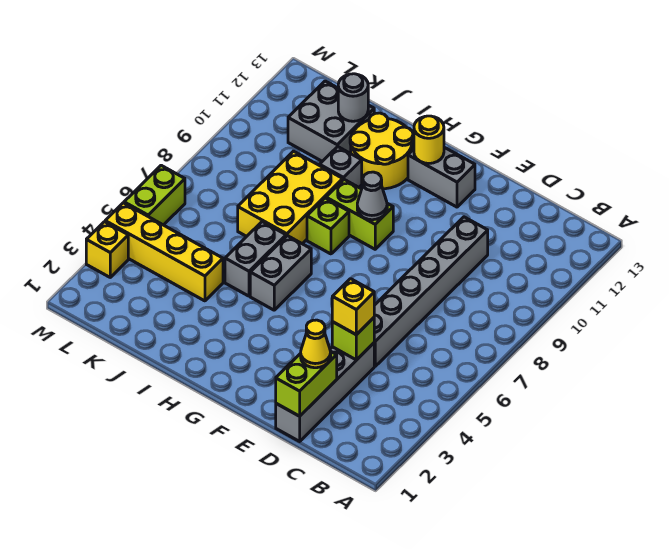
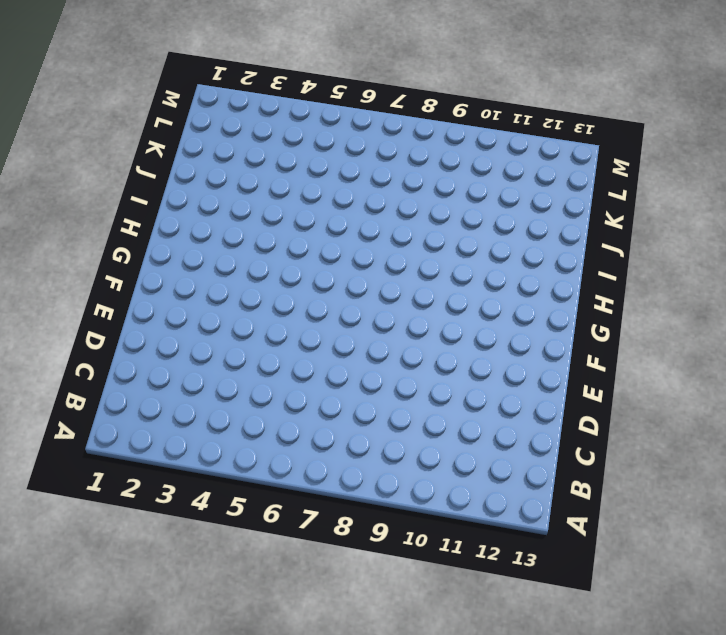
none -> grey 1x4 brick [276,343,374,441]
none -> grey 1x6 brick [374,217,488,366]
none -> grey 1x2 brick [408,147,475,207]

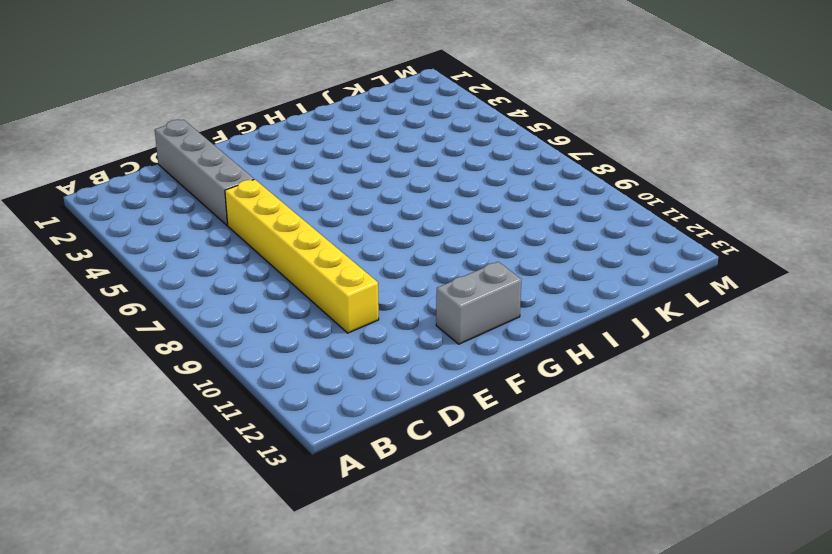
yellow 1x6 brick [225,179,379,333] -> grey 1x6 brick [374,217,488,366]
none -> lime 1x2 brick [326,180,393,249]
none -> grey 1x2 brick [250,236,311,310]
none -> lime 1x1 brick [307,198,349,254]

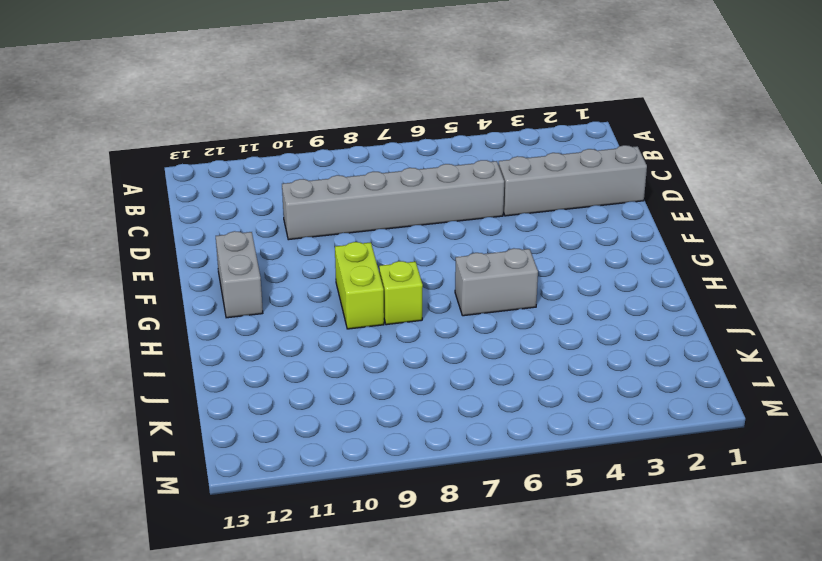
none -> yellow 2x2 round brick [350,113,413,189]
none -> grey 1x2 brick [225,222,286,296]
none -> yellow 2x3 brick [238,151,343,244]

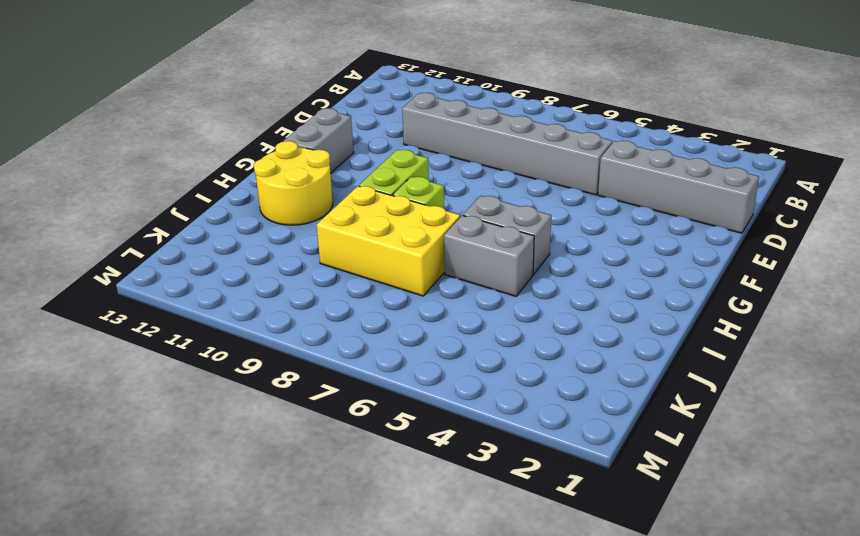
none -> grey 1x1 brick [320,147,362,187]
none -> yellow 1x4 brick [105,203,223,301]
none -> grey 2x2 brick [288,81,374,161]

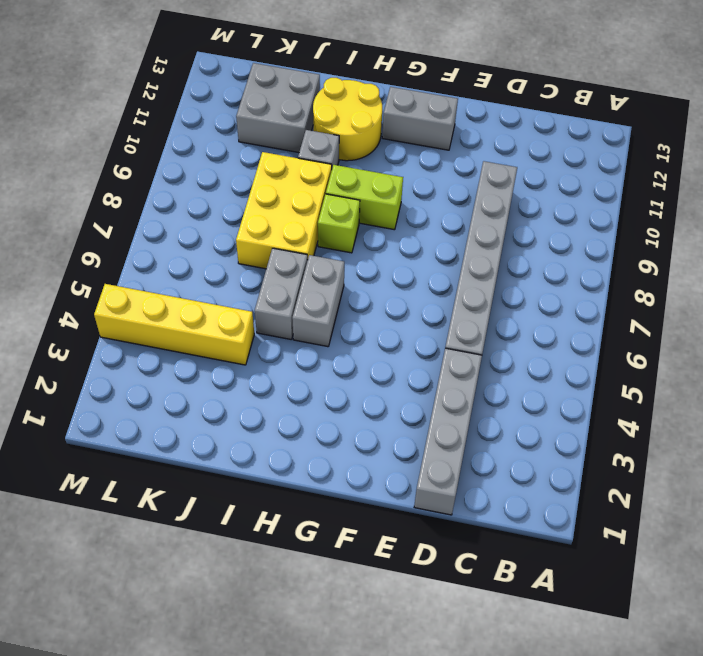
none -> yellow 1x1 brick [86,222,128,277]
none -> lime 1x2 brick [124,165,185,225]
none -> lime 1x2 brick [276,351,337,416]

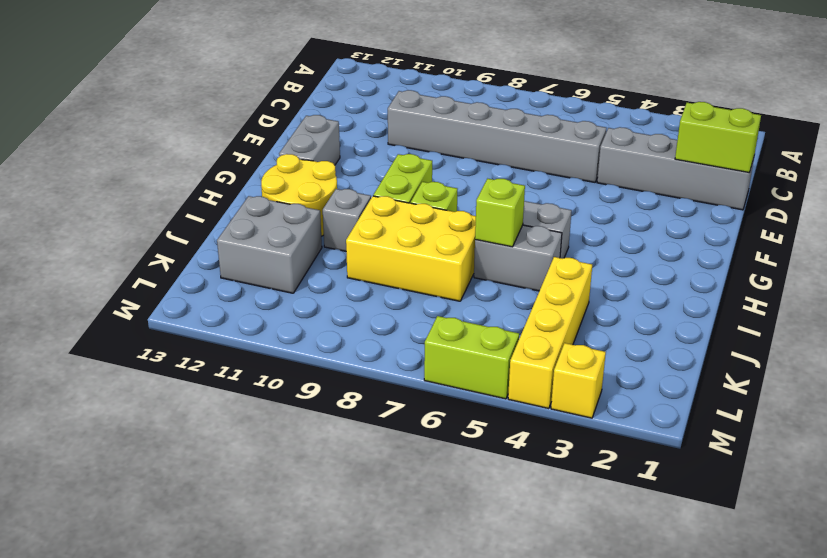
lime 1x1 brick [475,179,525,247] -> lime 1x1 brick moved to [332,318,374,360]
none -> grey 1x1 cone [357,172,387,220]
none -> yellow 1x1 round brick [414,116,444,163]
none -> grey 1x1 round brick [338,74,368,121]

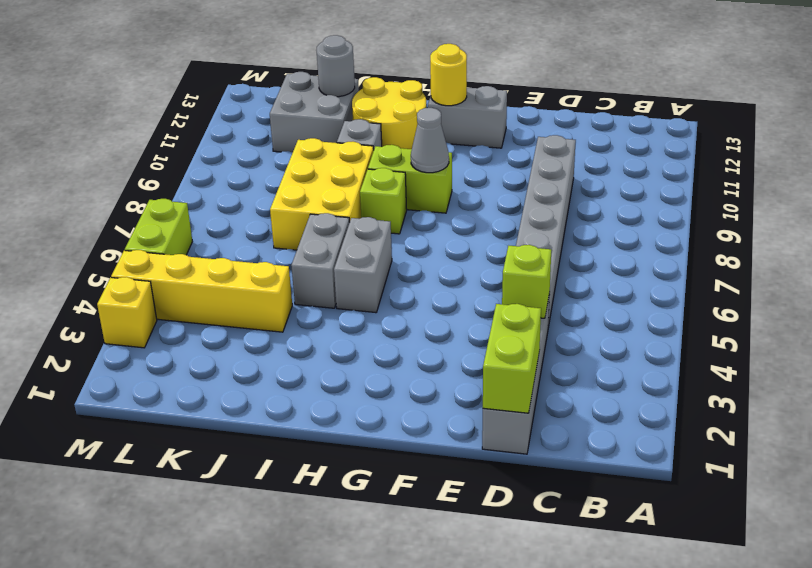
none -> yellow 1x1 cone [301,320,331,368]
none -> yellow 1x1 brick [332,279,374,335]

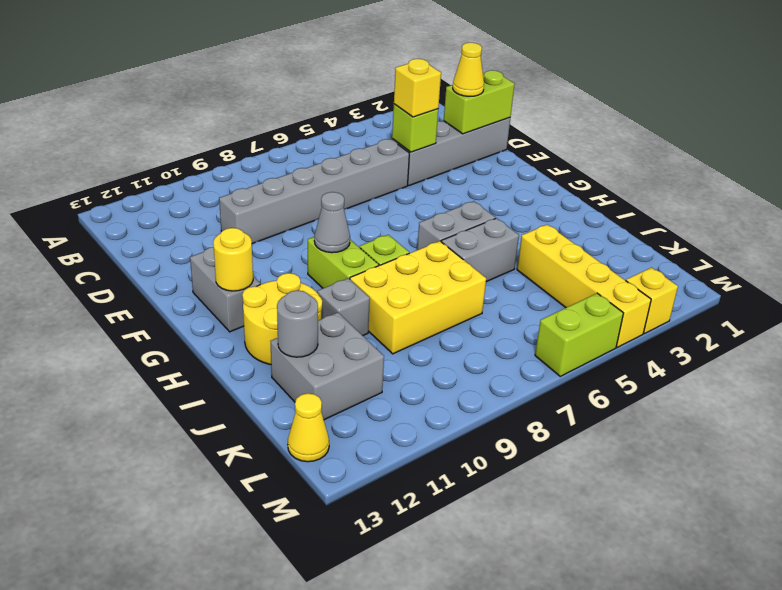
yellow 1x1 cone [288,393,329,462] -> none

